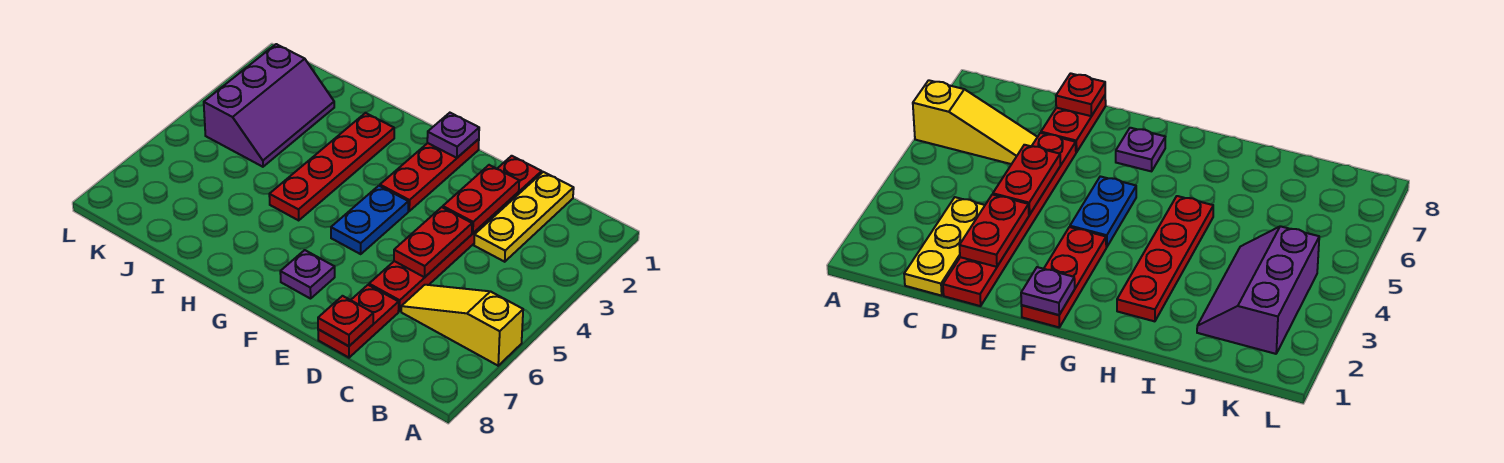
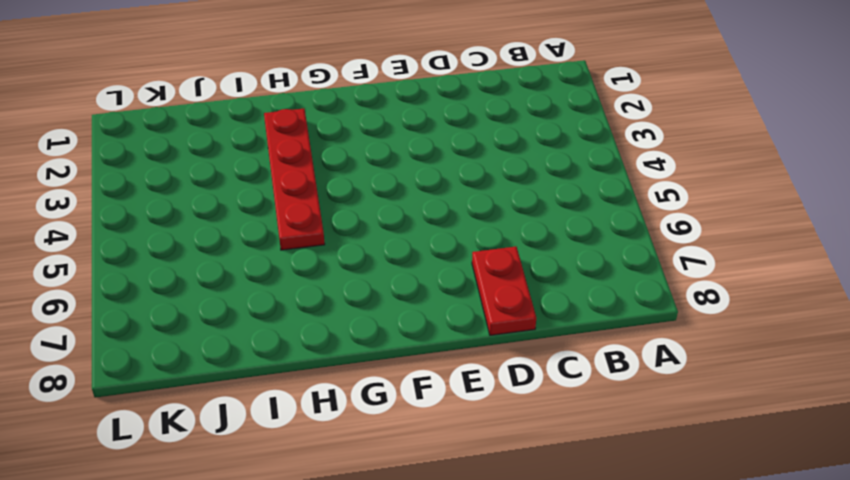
none -> yellow 1x3 slope [401,285,523,366]
none -> yellow 1x3 plate [474,172,574,262]
none -> red 1x6 plate [369,156,542,311]

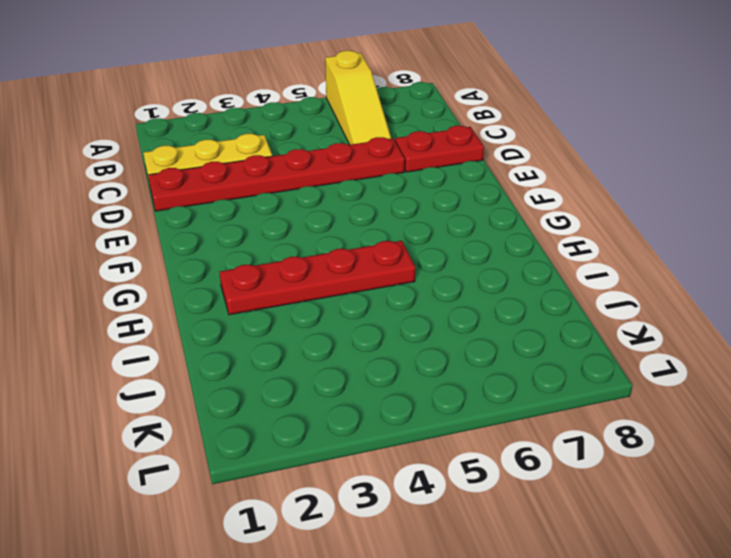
none -> red 1x3 plate [380,139,479,211]
none -> blue 1x2 plate [331,186,408,254]
none -> purple 1x1 plate [280,250,335,299]

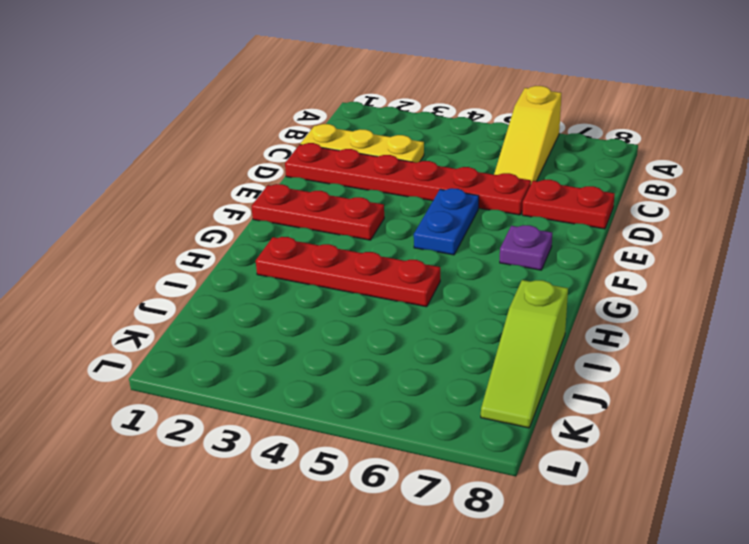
blue 1x2 plate [414,188,479,255] -> blue 1x2 plate turned to [331,186,408,254]
lime 1x3 slope [481,280,568,428] -> none
none -> purple 2x3 slope [204,44,334,167]
none -> red 1x2 plate [443,165,519,233]
none -> red 1x2 plate [394,207,472,277]

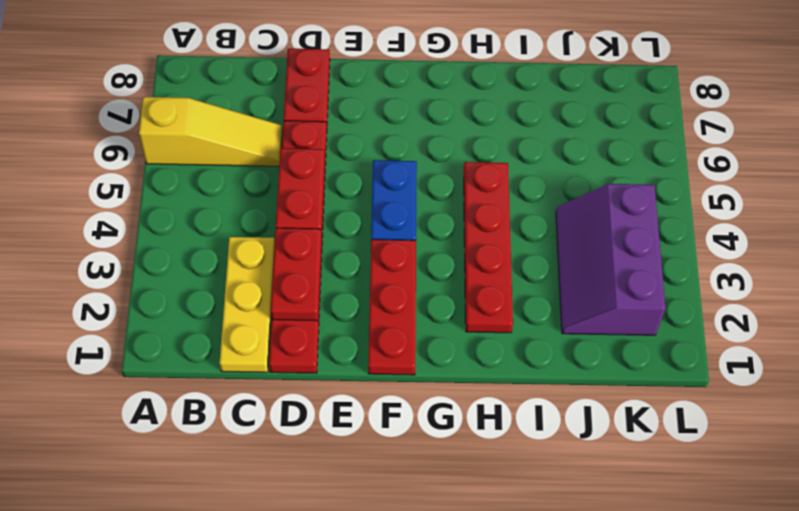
none -> purple 1x1 plate [280,250,335,299]
none -> red 1x1 plate [318,296,373,346]
none -> purple 1x1 plate [427,113,479,158]

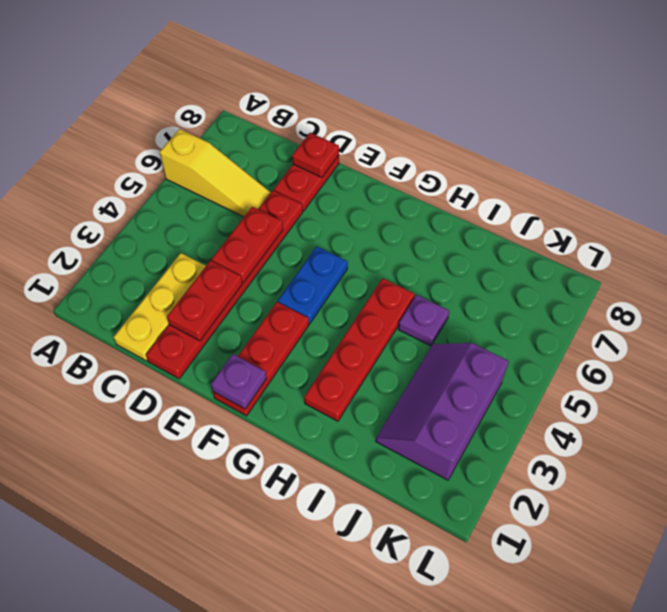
purple 1x1 plate [398,295,449,346] -> purple 1x1 plate moved to [280,250,335,299]

